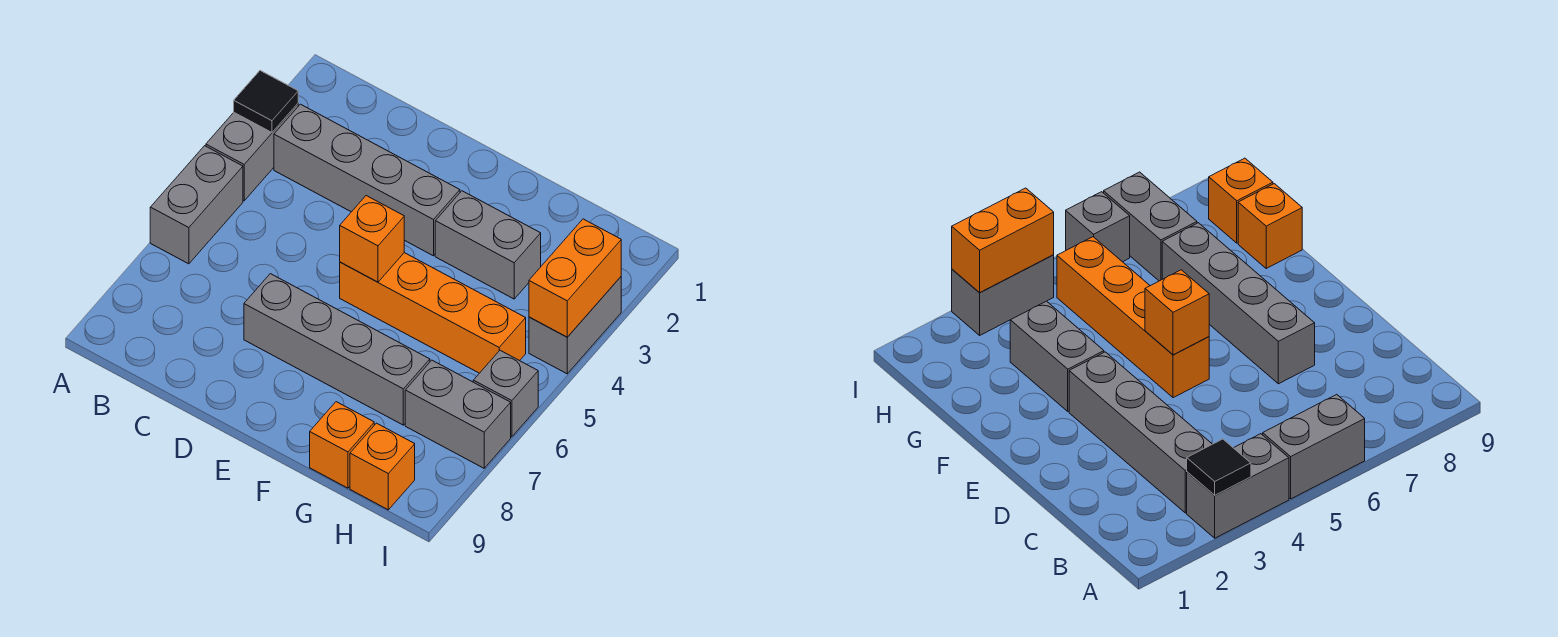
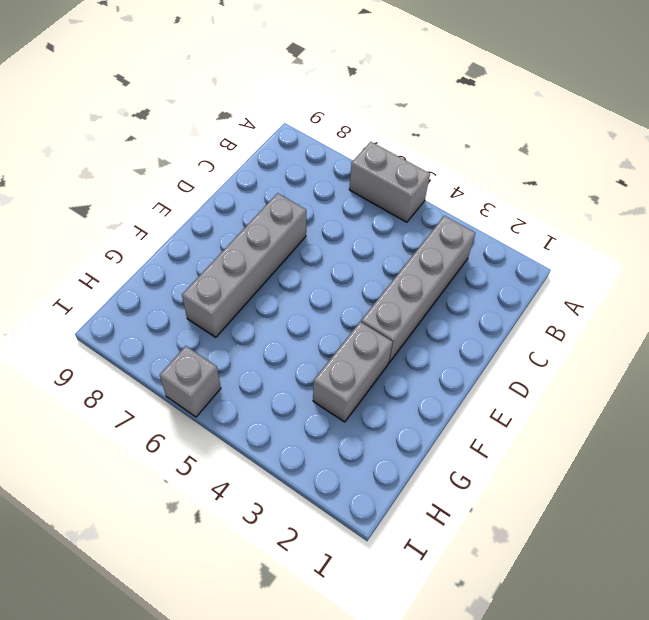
none -> grey 1x2 brick [206,104,298,201]
none -> orange 1x4 brick [340,253,526,373]
none -> orange 1x1 brick [310,402,374,488]

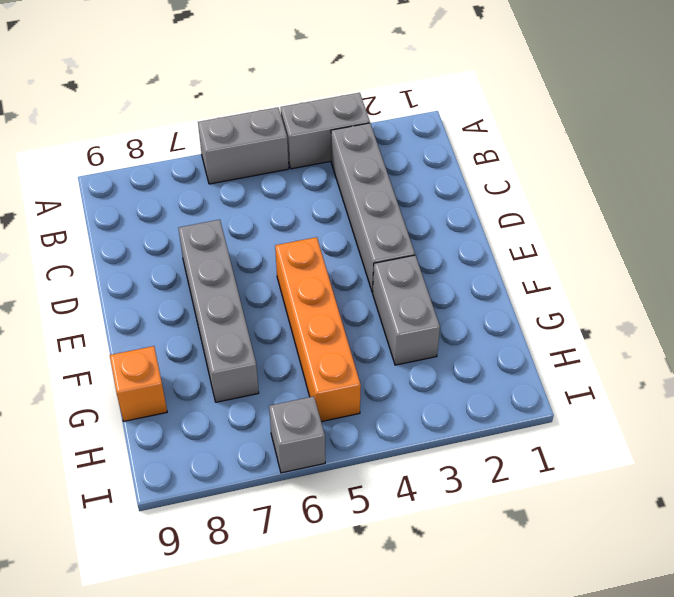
none -> grey 1x2 brick [405,360,511,468]
none -> orange 1x1 brick [350,423,415,510]
none -> grey 1x2 brick [529,277,621,374]

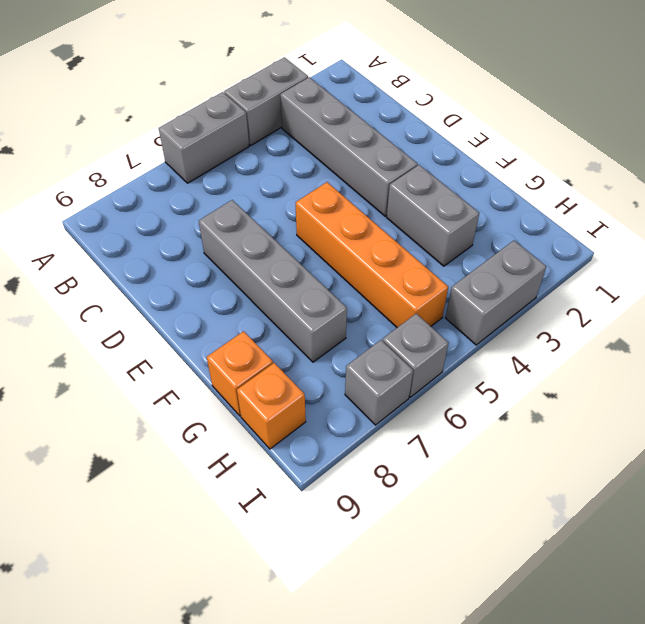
grey 1x1 brick [345,340,413,425] -> grey 1x2 brick [405,360,511,468]
none -> black 1x1 tile [234,71,298,132]
none -> orange 1x1 brick [340,196,404,282]
none -> orange 1x2 brick [529,219,621,337]

